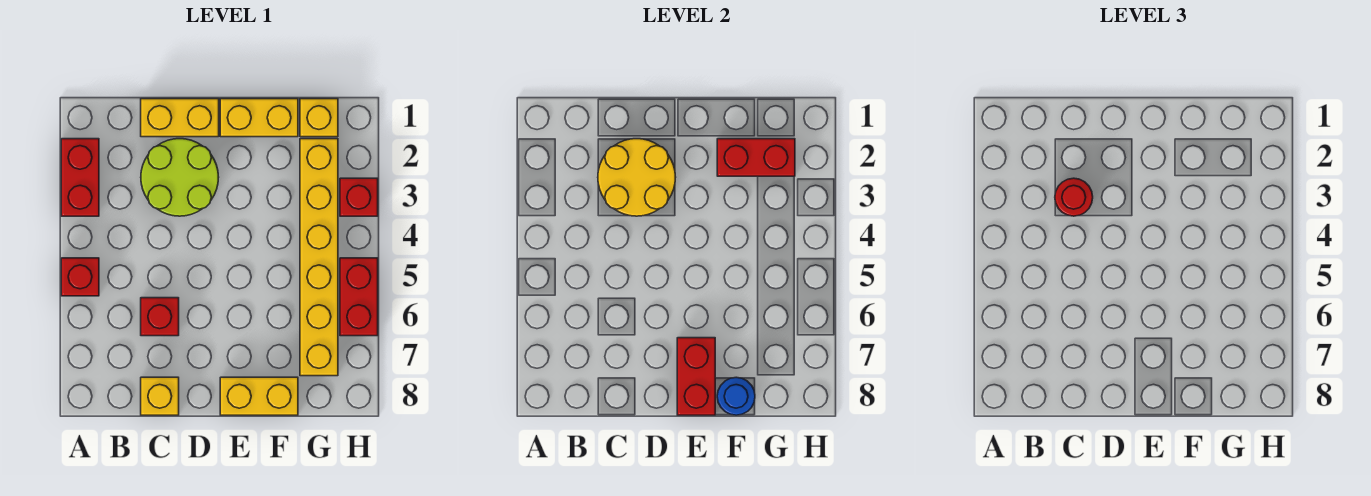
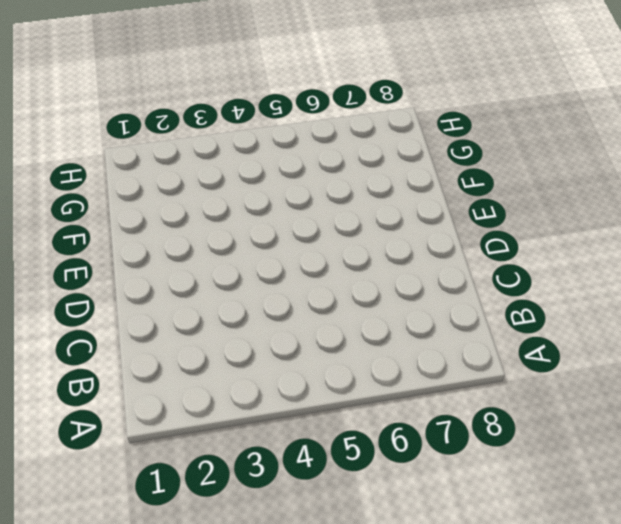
none -> red 1x2 brick [61,139,99,216]
none -> red 1x1 brick [61,258,99,296]
none -> yellow 1x2 brick [141,99,219,137]

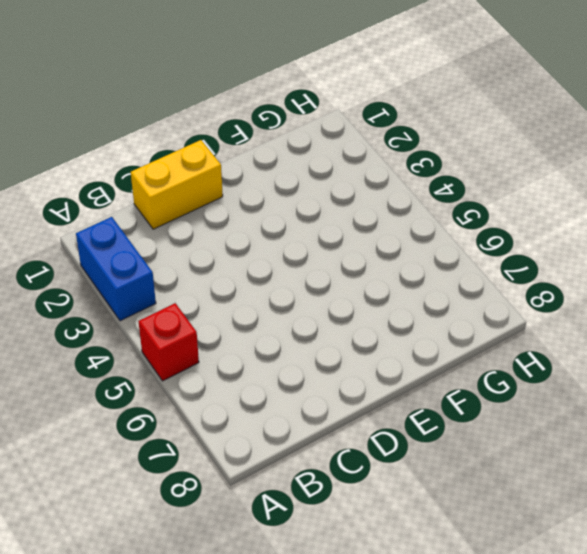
blue 1x2 brick [76,217,156,321] -> red 1x2 brick [61,139,99,216]
none -> lime 2x2 round brick [141,139,219,216]
none -> red 1x1 brick [141,298,179,336]
none -> yellow 1x1 brick [141,377,179,415]

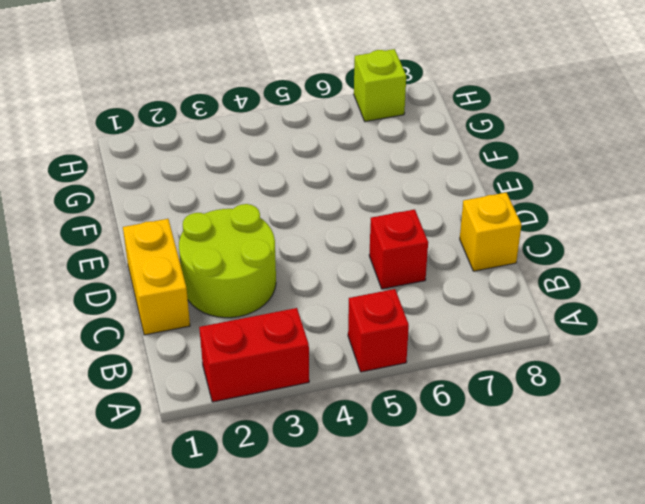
lime 1x1 brick [354,49,406,122] -> none
none -> yellow 1x2 brick [220,99,298,137]
none -> yellow 1x2 brick [220,377,298,415]
none -> yellow 1x1 brick [300,99,338,137]

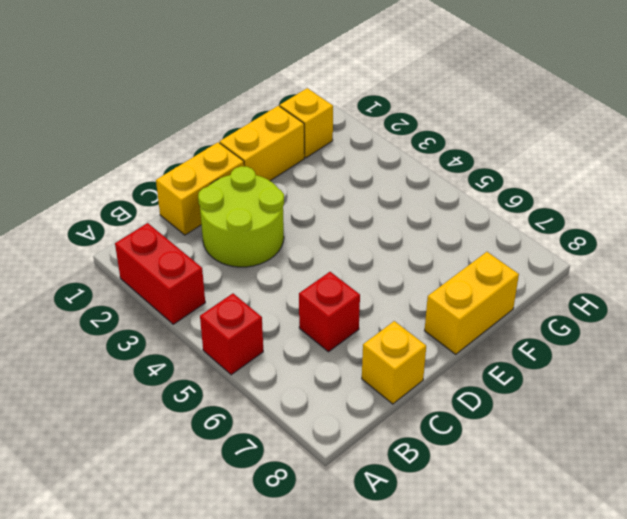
none -> yellow 1x6 brick [300,139,338,376]
none -> red 1x1 brick [340,178,378,216]
none -> red 1x2 brick [340,258,378,336]

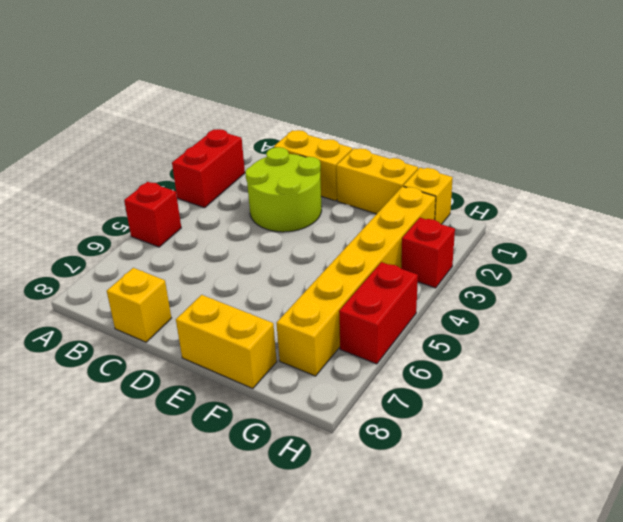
none -> red 1x1 brick [141,298,179,336]
none -> yellow 2x2 round brick [598,139,676,216]
none -> red 1x2 brick [677,338,715,415]

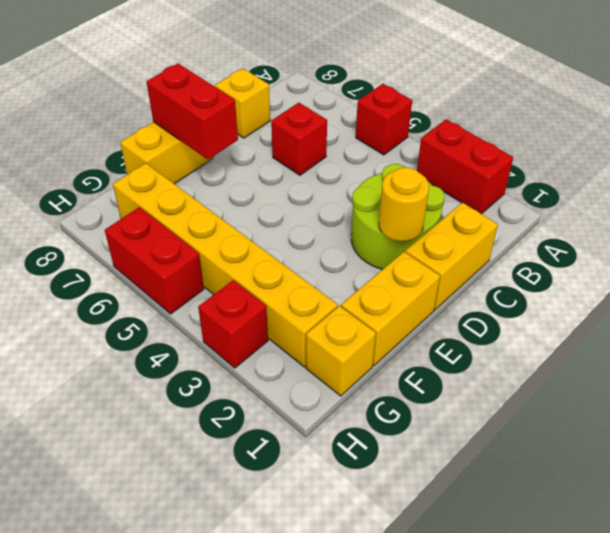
yellow 1x1 round brick [379,168,429,241] -> yellow 2x2 round brick [598,139,676,216]
none -> red 1x2 brick [717,139,795,176]
none -> blue 1x1 round brick [717,377,755,415]
none -> red 1x1 round brick [1055,178,1093,216]

